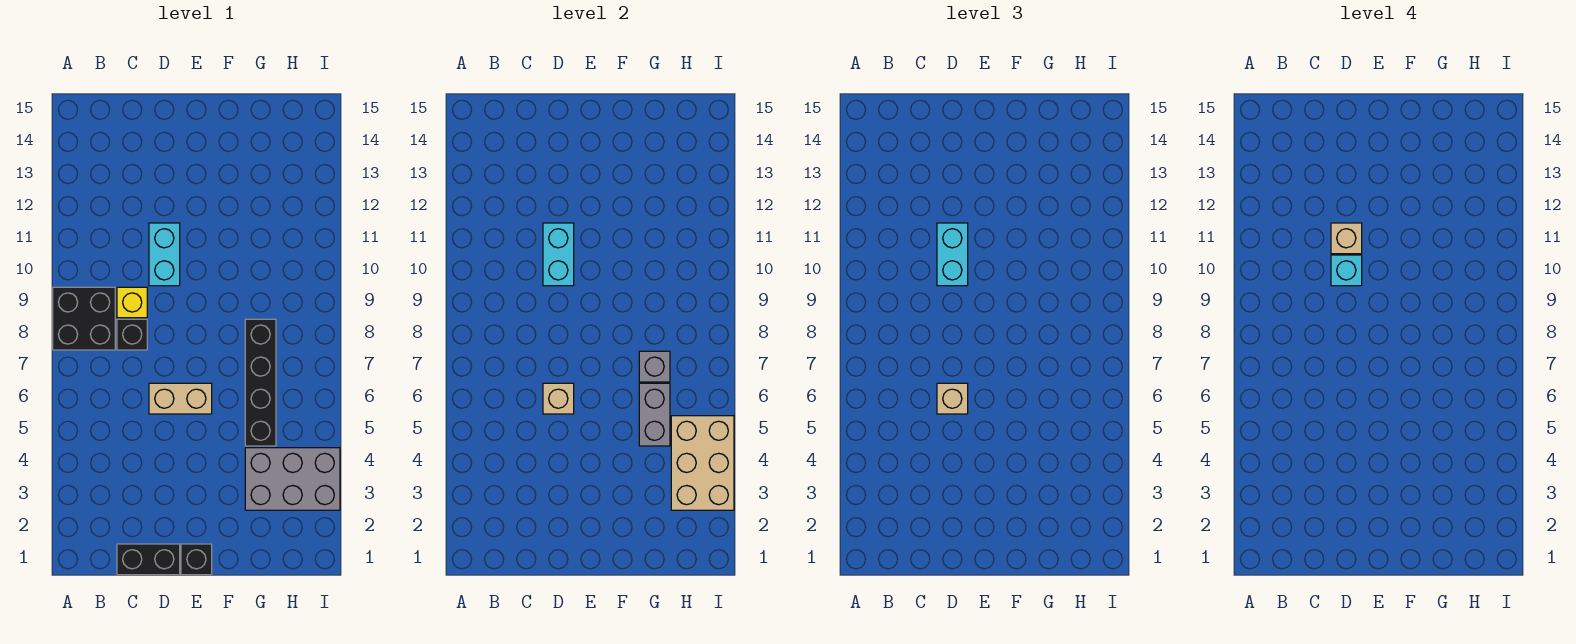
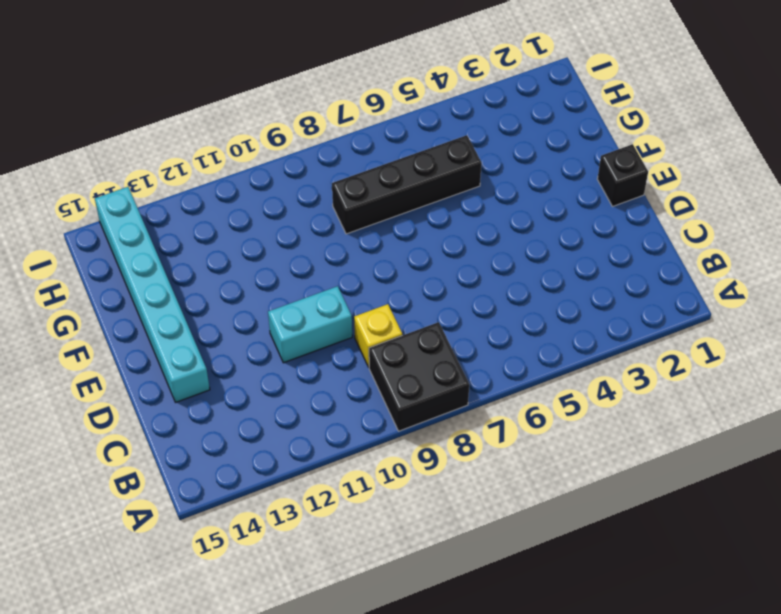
cyan 1x6 brick [95,187,210,402] -> none
none -> black 1x2 brick [117,544,180,575]
none -> black 1x1 brick [117,319,147,350]
none -> tan 1x2 brick [149,383,212,414]

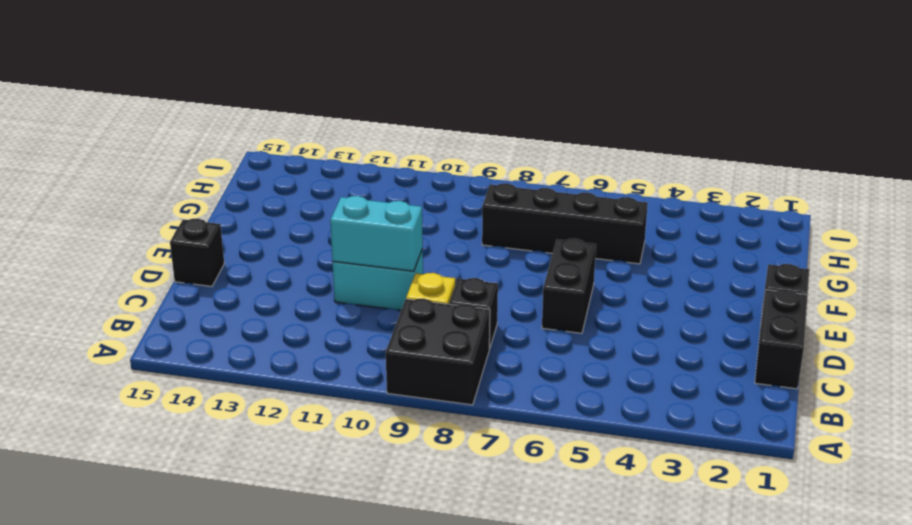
black 1x2 brick [542,239,596,333] -> tan 1x2 brick [149,383,212,414]
black 1x1 brick [170,219,224,286] -> none
none -> grey 2x3 brick [245,448,340,510]
none -> tan 1x1 brick [543,383,574,414]
none -> grey 1x2 brick [639,383,670,446]

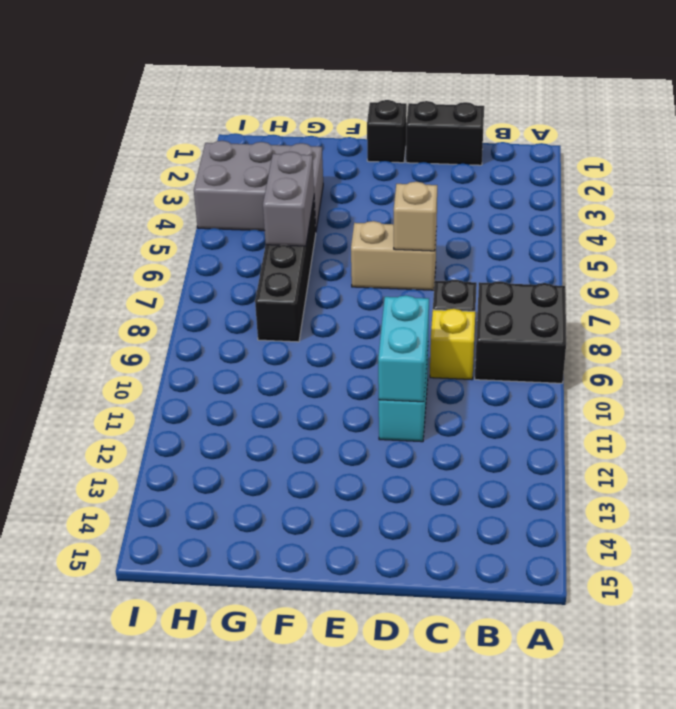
none -> grey 1x1 brick [639,351,670,382]
none -> tan 2x3 brick [671,416,734,510]
none -> tan 1x1 brick [937,383,968,414]

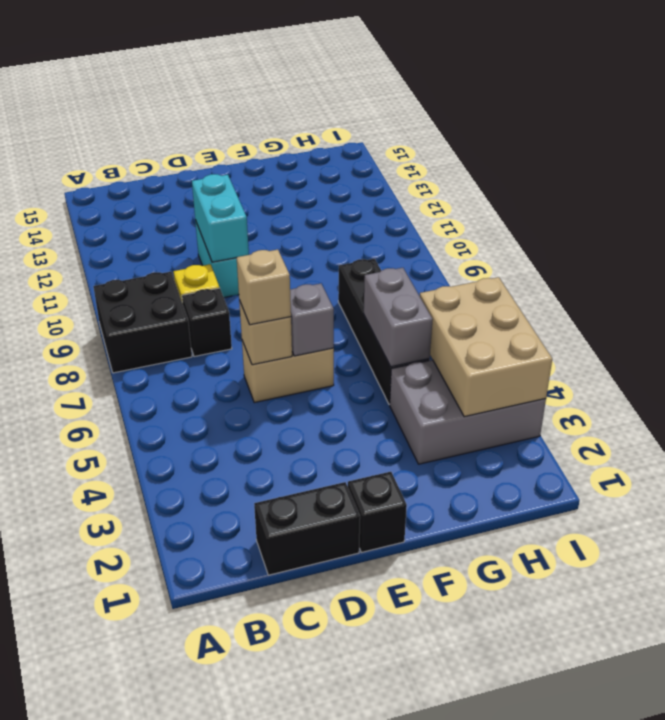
grey 1x1 brick [290,284,334,356] -> grey 1x1 brick moved to [639,351,670,382]
none -> cyan 1x2 brick [937,223,968,286]
none -> cyan 1x1 brick [1331,255,1362,286]
none -> tan 1x1 brick [1331,223,1362,254]

